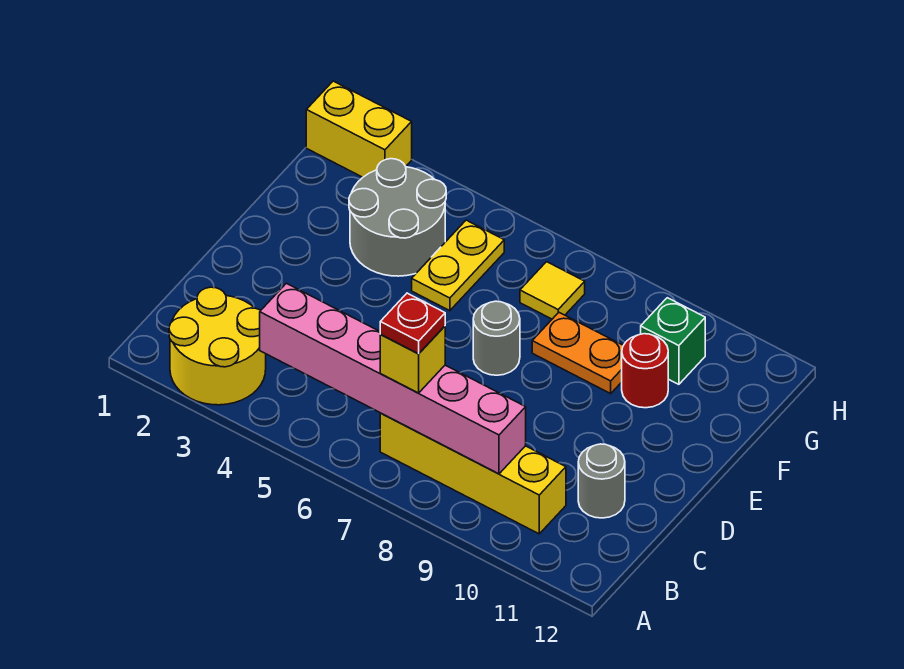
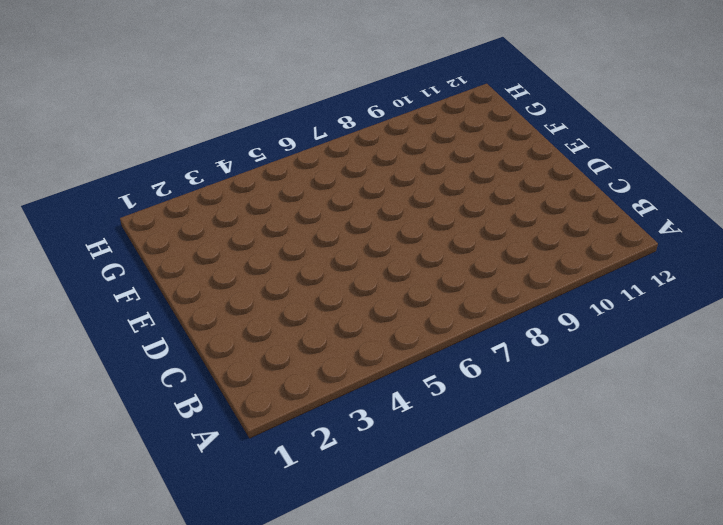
none -> yellow 2x2 round brick [169,287,266,405]
none -> yellow 1x4 brick [380,413,566,534]
none -> grey 1x1 round brick [578,444,625,518]

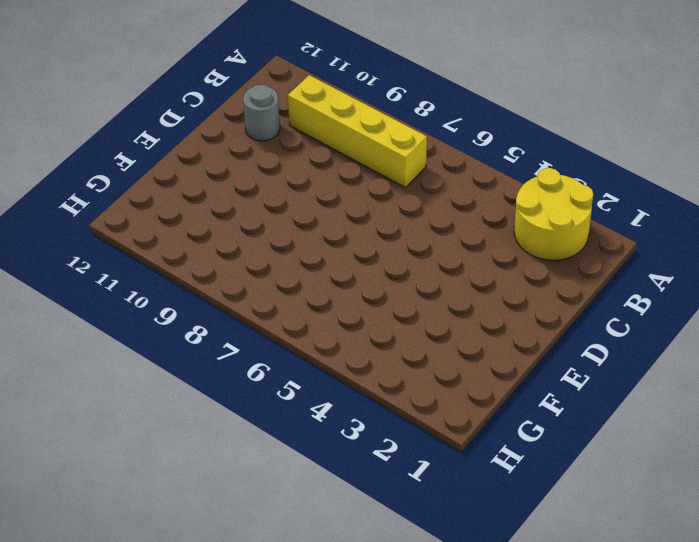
none -> grey 1x1 round brick [473,301,520,375]
none -> grey 2x2 round brick [349,159,446,276]
none -> yellow 1x2 plate [412,220,504,311]

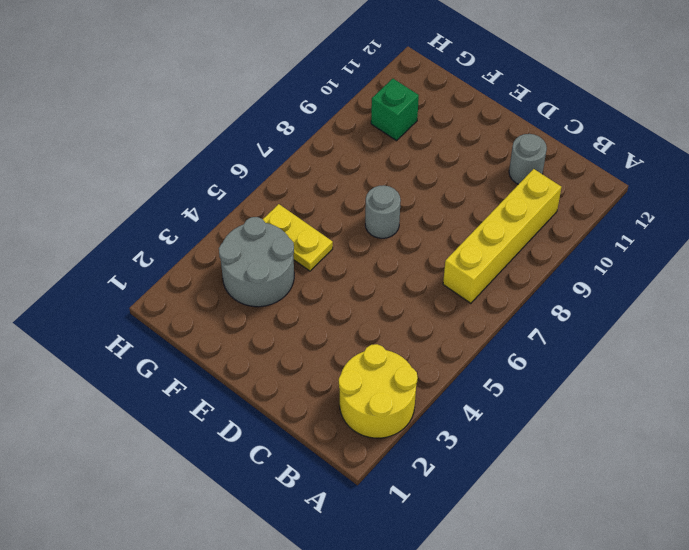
none -> orange 1x2 plate [532,312,623,394]
none -> red 1x1 round brick [622,334,668,408]
none -> yellow 1x1 tile [520,262,585,319]

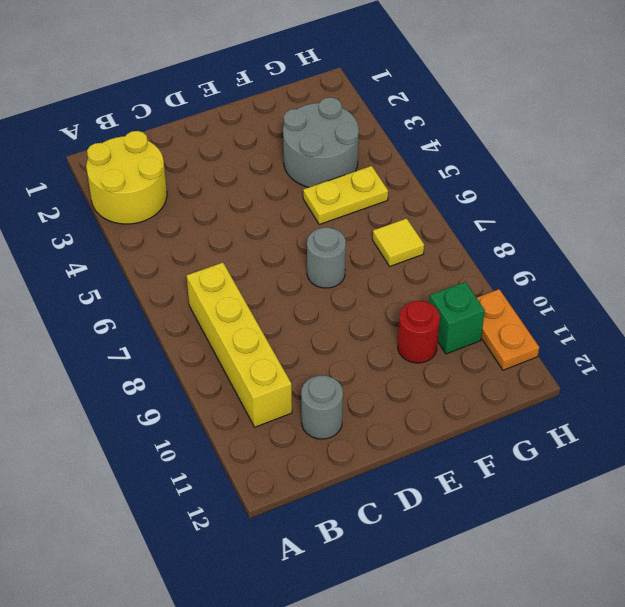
orange 1x2 plate [477,289,539,370] -> orange 1x2 plate moved to [532,312,623,394]
none -> yellow 1x2 brick [306,81,412,177]
none -> pink 1x6 brick [260,283,526,474]
none -> yellow 1x1 brick [380,326,445,393]

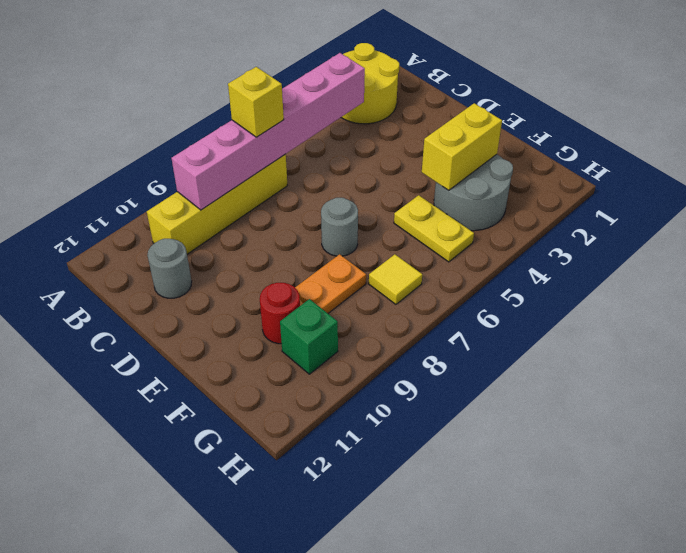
yellow 1x2 brick [422,103,502,190] -> yellow 1x2 brick moved to [306,81,412,177]
none -> red 1x1 plate [380,293,445,354]

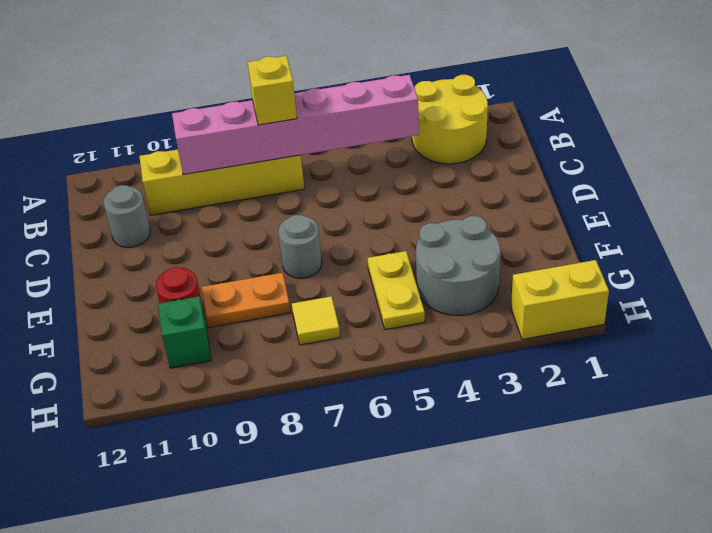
none -> red 1x1 plate [380,293,445,354]

